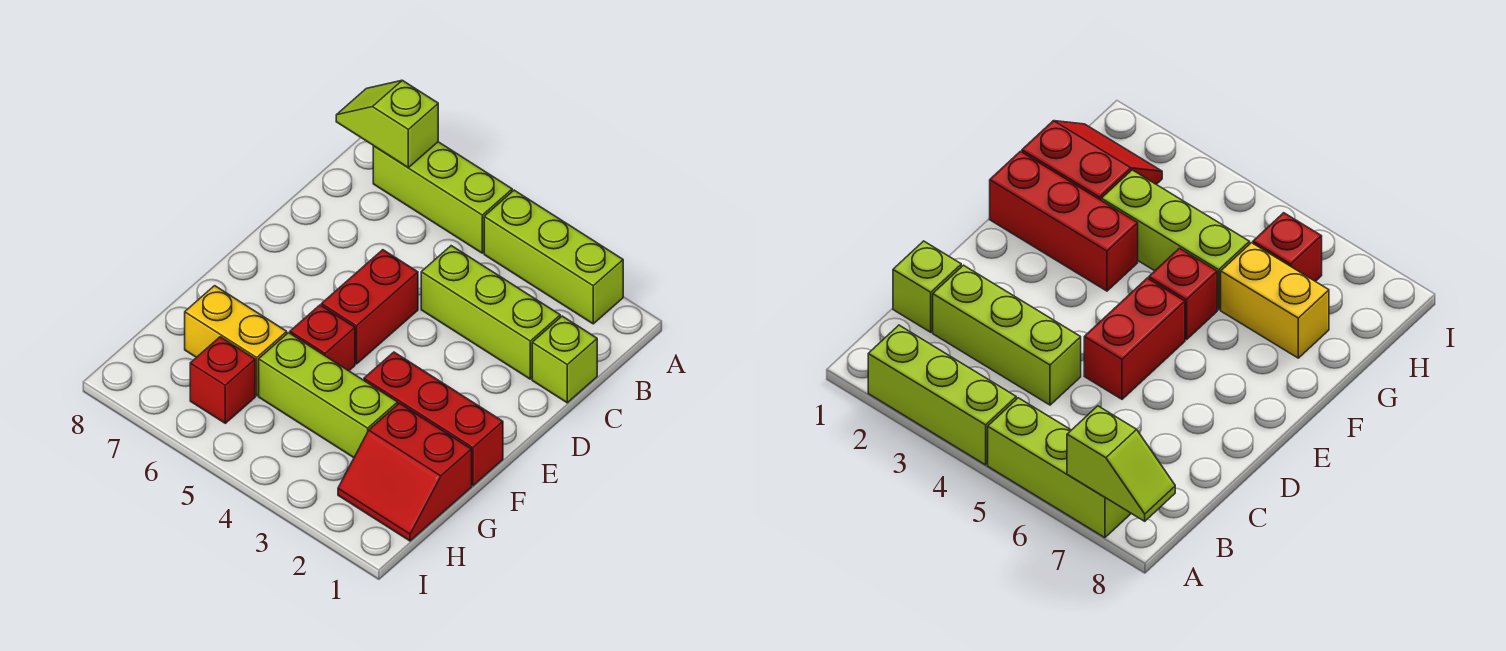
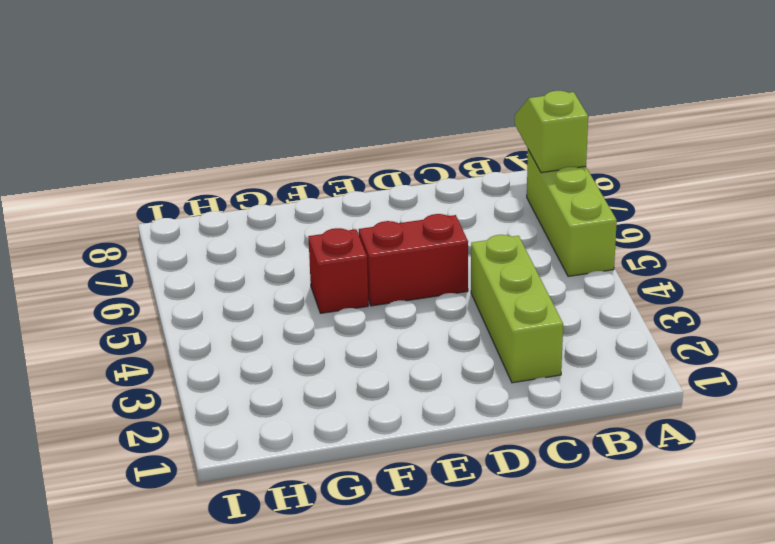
none -> lime 1x3 brick [484,190,623,324]
none -> lime 1x1 brick [532,316,597,403]
none -> red 1x3 brick [364,352,503,486]

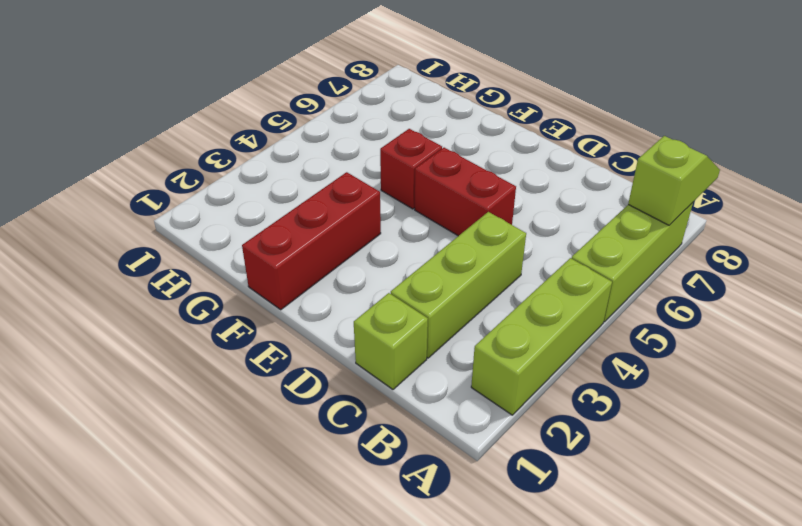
none -> red 2x2 slope [338,403,472,541]
none -> lime 1x3 brick [259,333,398,458]
none -> yellow 1x2 brick [185,286,287,396]

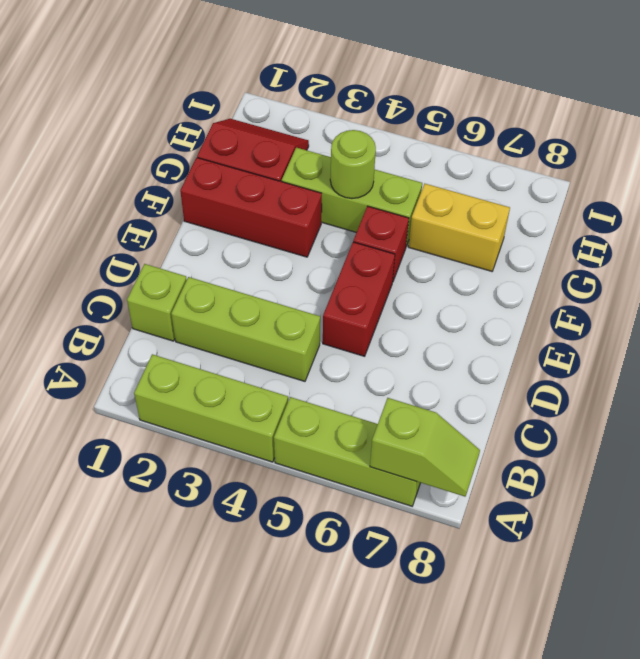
lime 1x1 round brick [330,130,376,198] -> none
none -> red 1x1 brick [190,337,255,423]

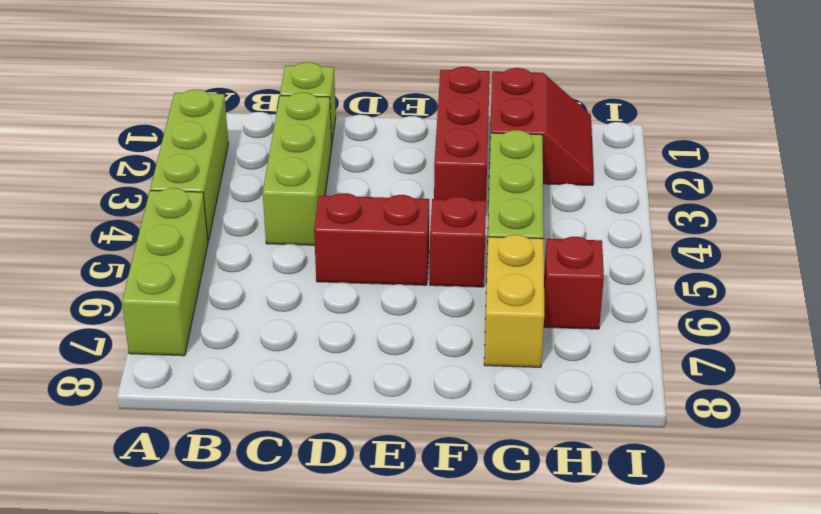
none -> lime 1x2 slope [336,80,438,168]

